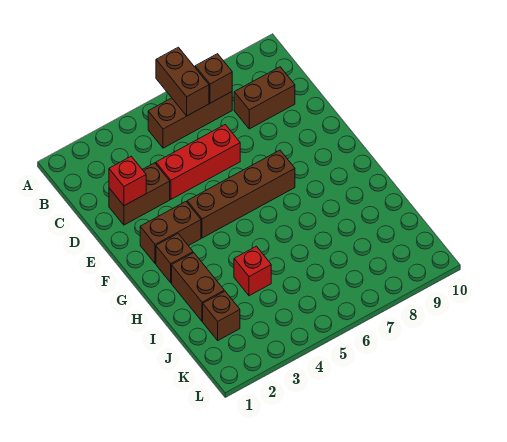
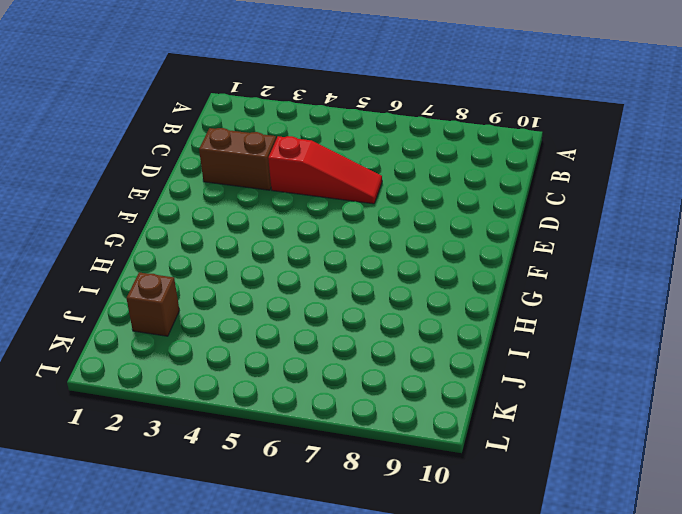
red 1x3 slope [268,136,382,204] -> red 1x3 brick [156,125,240,199]
none -> brown 1x3 brick [148,92,232,148]
none -> brown 1x2 brick [234,67,295,129]
none -> brown 1x2 brick [140,202,201,264]

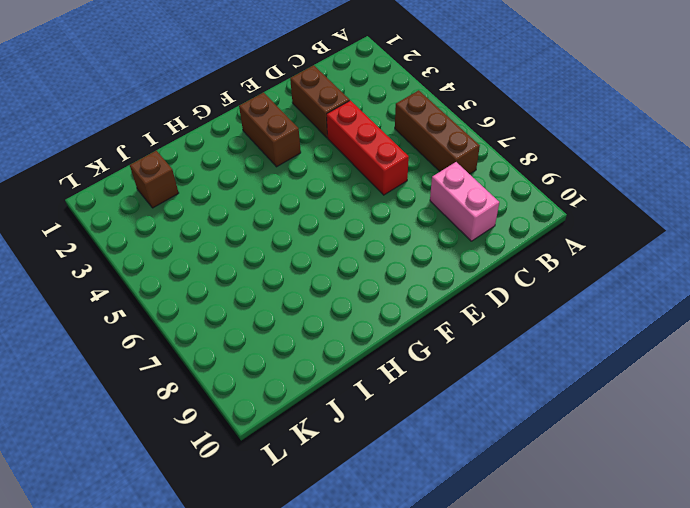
pink 1x2 brick [430,162,499,241] -> brown 1x2 brick [234,67,295,129]
none -> brown 1x4 brick [187,150,295,238]
none -> brown 1x1 brick [156,234,193,283]
none -> brown 1x2 brick [172,253,224,321]

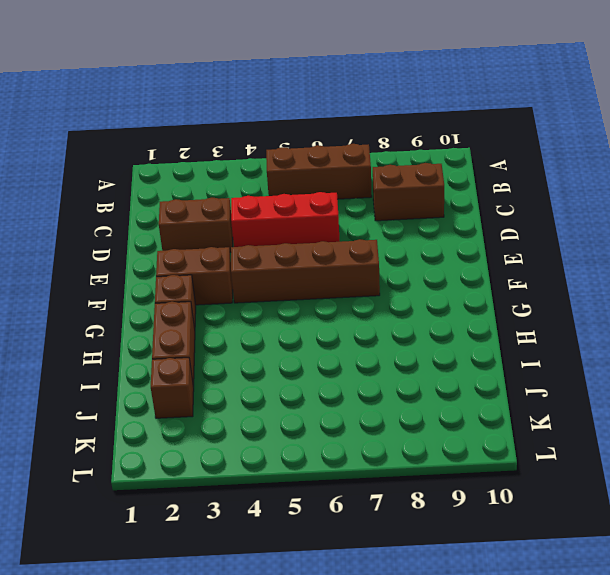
none -> red 1x1 brick [234,246,271,296]
none -> brown 1x2 brick [156,47,209,116]
none -> brown 1x1 brick [195,54,232,103]

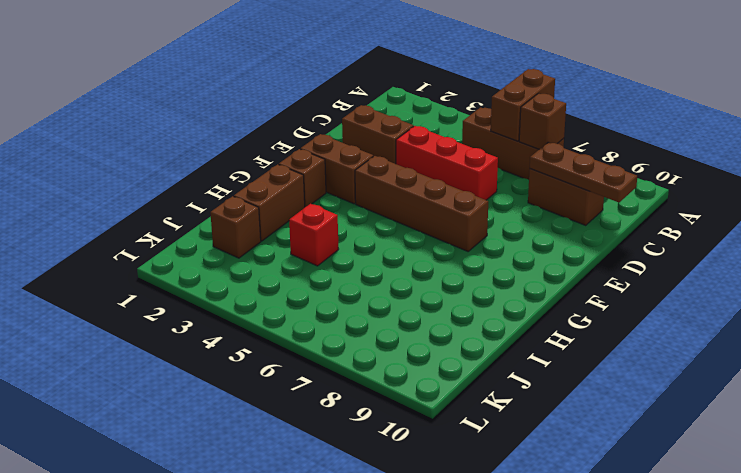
brown 1x3 plate [530,142,637,203] -> none
none -> red 1x1 brick [109,156,146,206]

